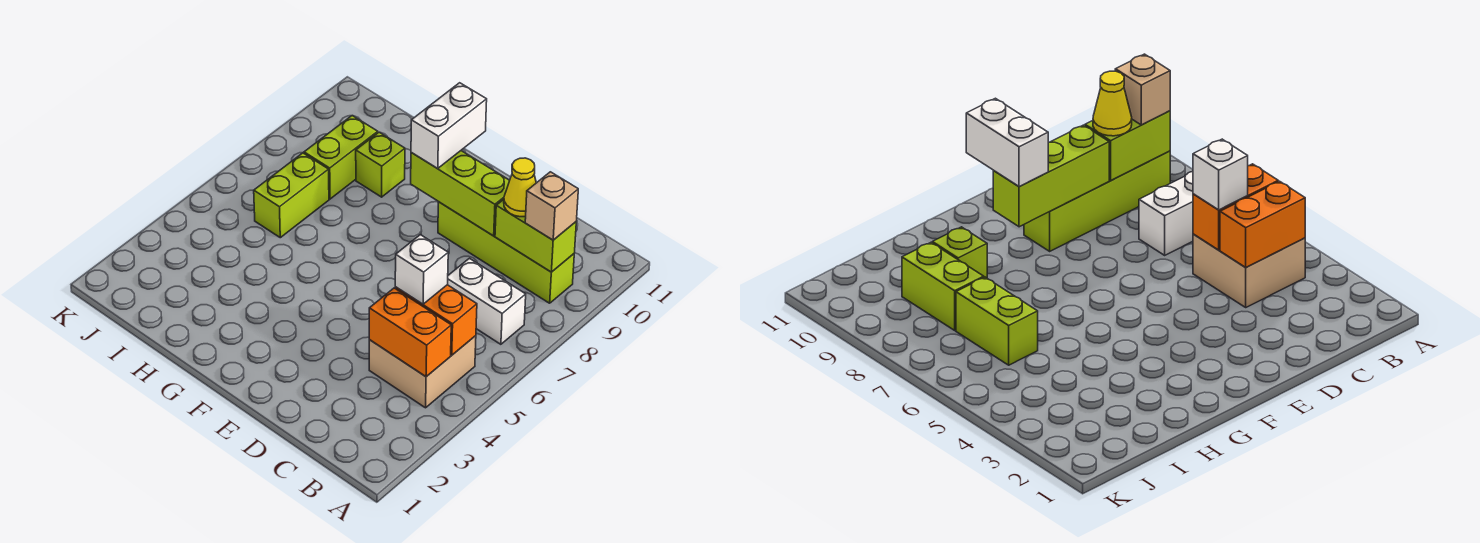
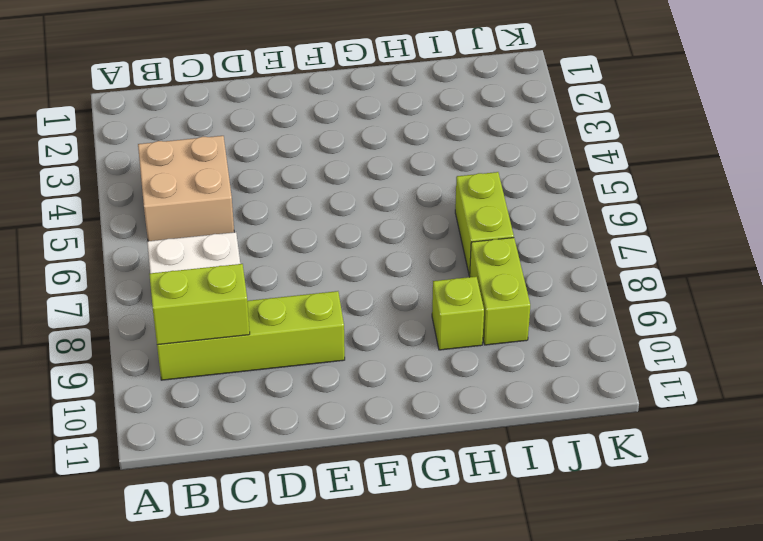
none -> orange 1x2 brick [369,288,451,377]
none -> orange 1x2 brick [395,285,477,355]
none -> lime 1x3 brick [411,151,510,236]

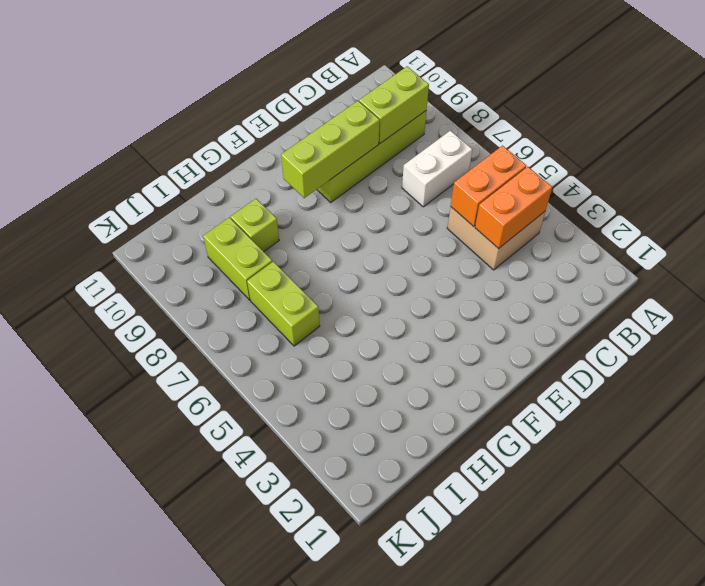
none -> tan 1x1 brick [525,172,578,240]
none -> white 1x1 brick [395,235,448,304]
none -> yellow 1x1 cone [504,158,536,217]

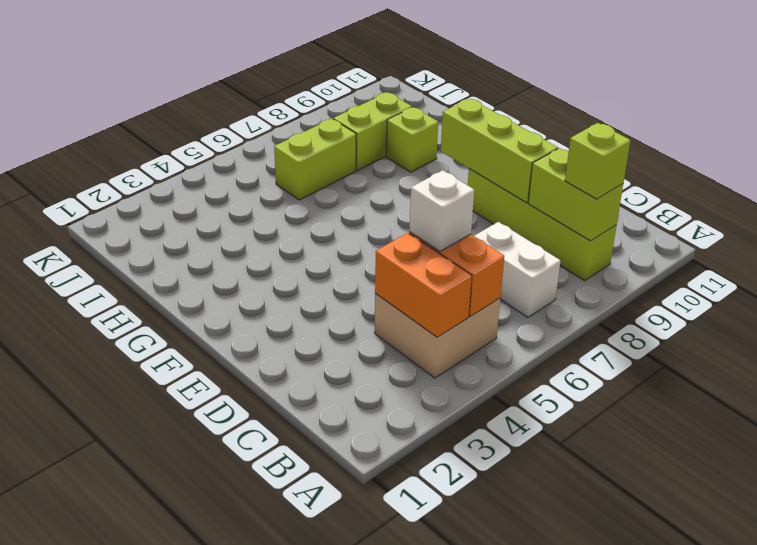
lime 1x1 brick [565,123,630,199] -> tan 1x1 brick [525,172,578,240]
none -> yellow 1x1 cone [504,158,536,217]
none -> white 1x2 brick [411,83,487,169]

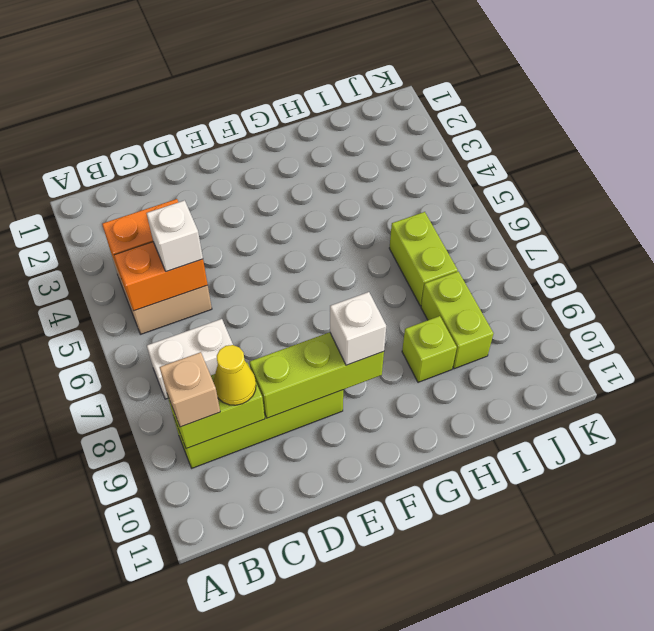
white 1x1 brick [330,292,386,365] -> white 1x2 brick [411,83,487,169]

